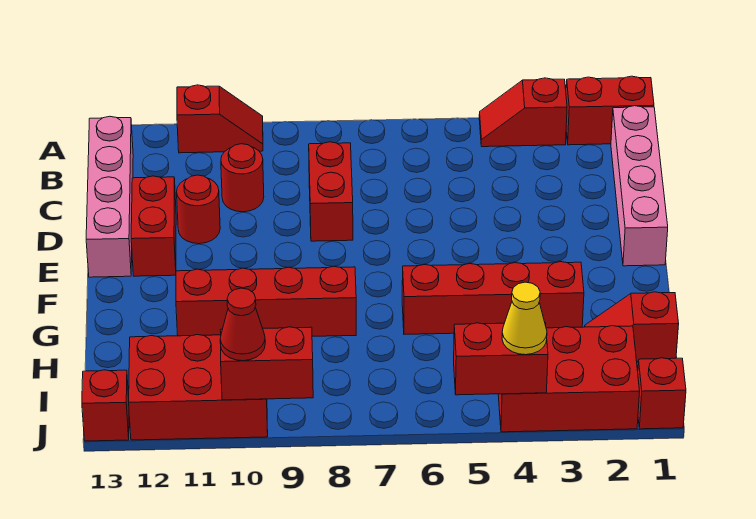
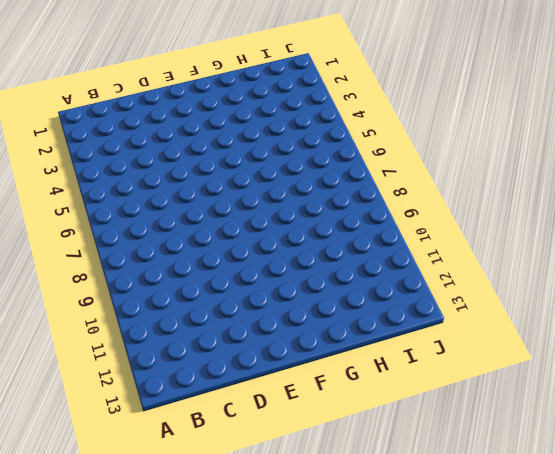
none -> red 1x2 brick [566,76,654,145]
none -> red 1x2 slope [479,78,567,147]
none -> red 1x2 slope [177,85,263,153]

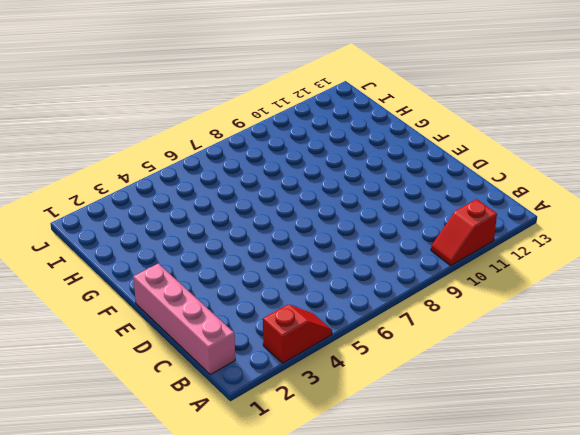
none -> red 1x2 brick [566,76,654,145]
none -> pink 1x4 brick [86,116,133,277]
none -> red 1x2 brick [309,142,353,241]

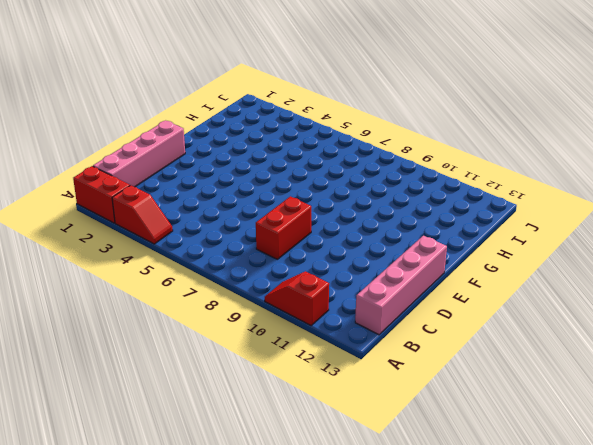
none -> red 1x1 round brick [221,144,264,212]
none -> red 1x1 round brick [177,175,220,244]
none -> red 1x2 brick [131,176,176,276]

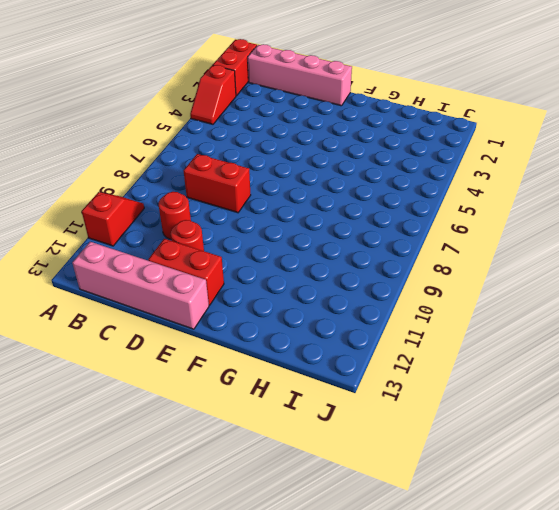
none -> red 1x4 brick [402,262,584,334]
none -> red 1x4 brick [176,266,356,336]
none -> red 1x2 slope [585,292,679,362]

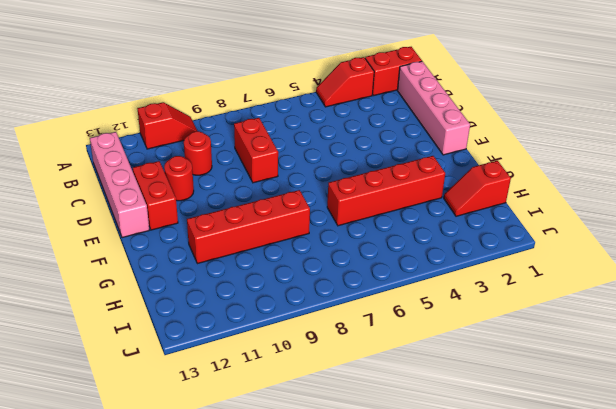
none -> red 2x3 brick [498,326,640,432]
none -> red 2x3 brick [129,335,268,440]
none -> red 1x1 brick [638,358,686,429]

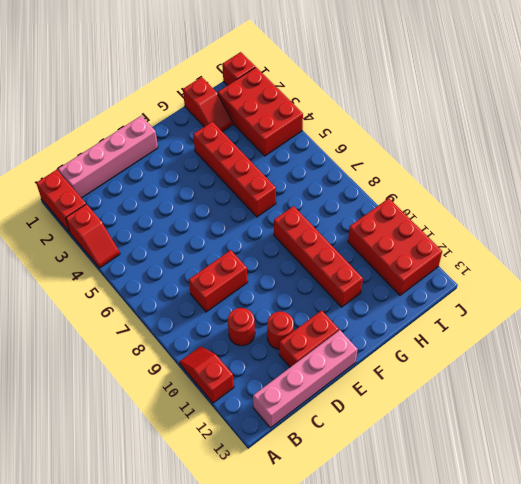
none -> red 1x1 brick [82,370,129,441]
none -> red 1x2 brick [454,323,548,395]
none -> red 1x2 brick [220,327,313,400]

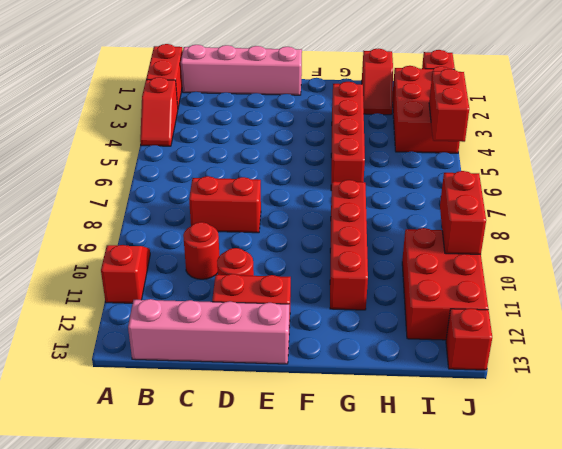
none -> yellow 1x1 cone [502,282,547,355]
none -> red 1x1 cone [220,288,265,361]

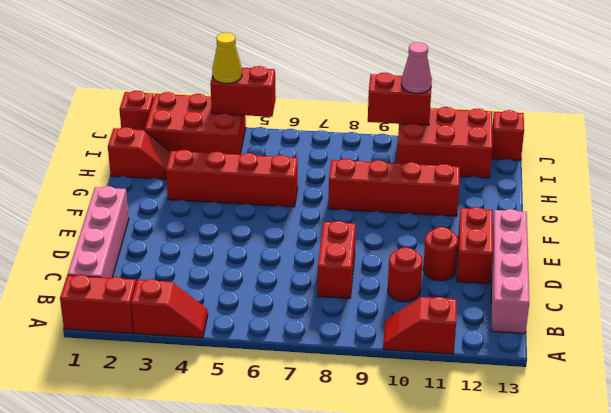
pink 1x1 cone [401,42,432,93] -> red 1x1 cone [220,288,265,361]

